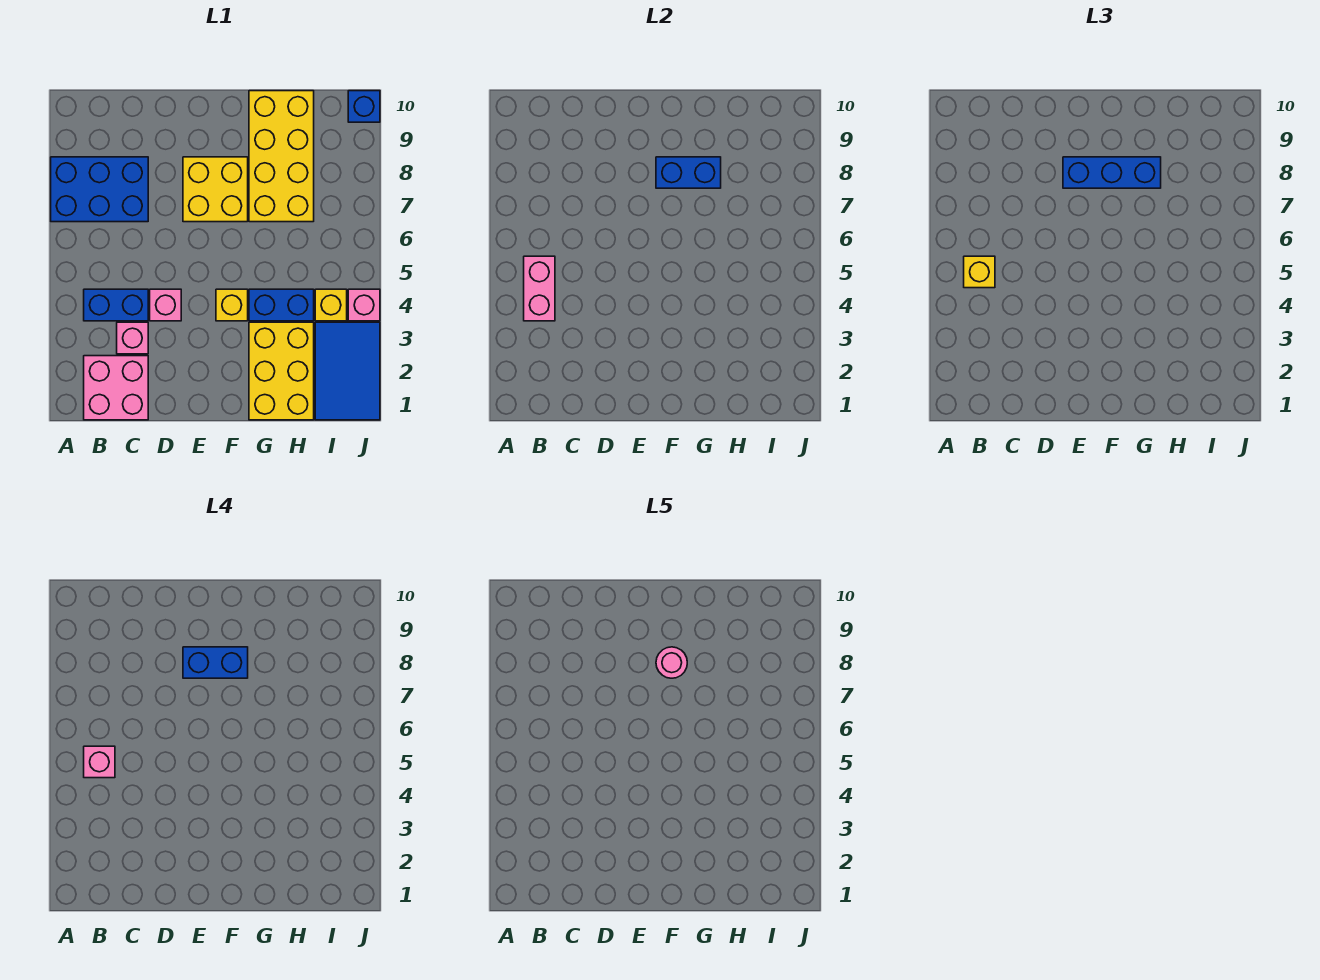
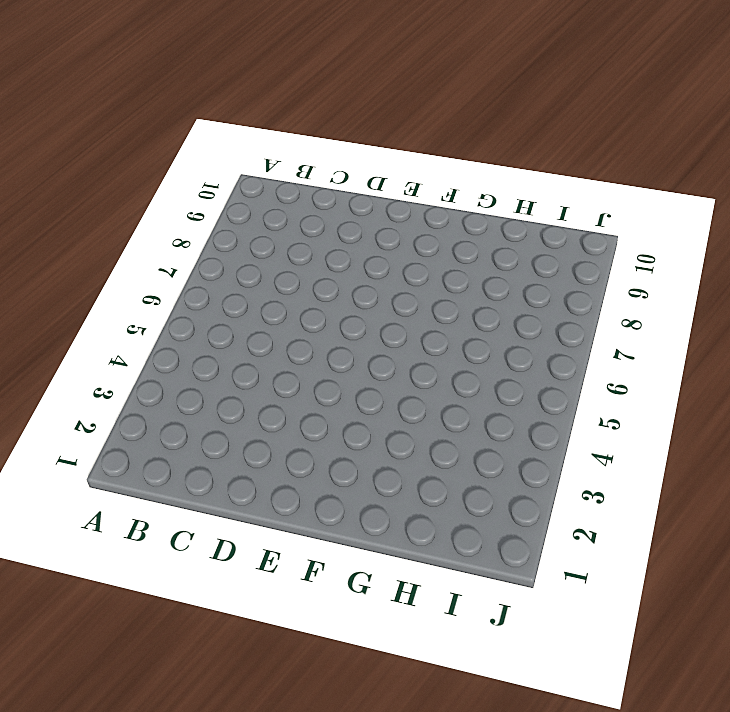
none -> blue 2x3 brick [51,157,148,222]
none -> pink 2x2 brick [84,356,148,420]
none -> blue 1x2 brick [84,289,148,321]

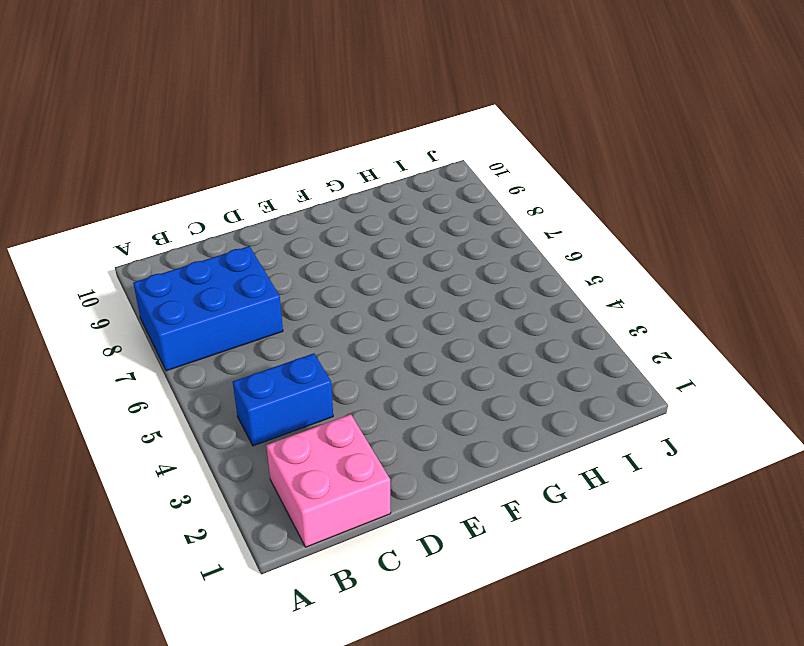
none -> pink 1x1 brick [117,322,148,354]
none -> pink 1x1 brick [150,289,181,321]
none -> yellow 2x2 brick [183,157,248,222]

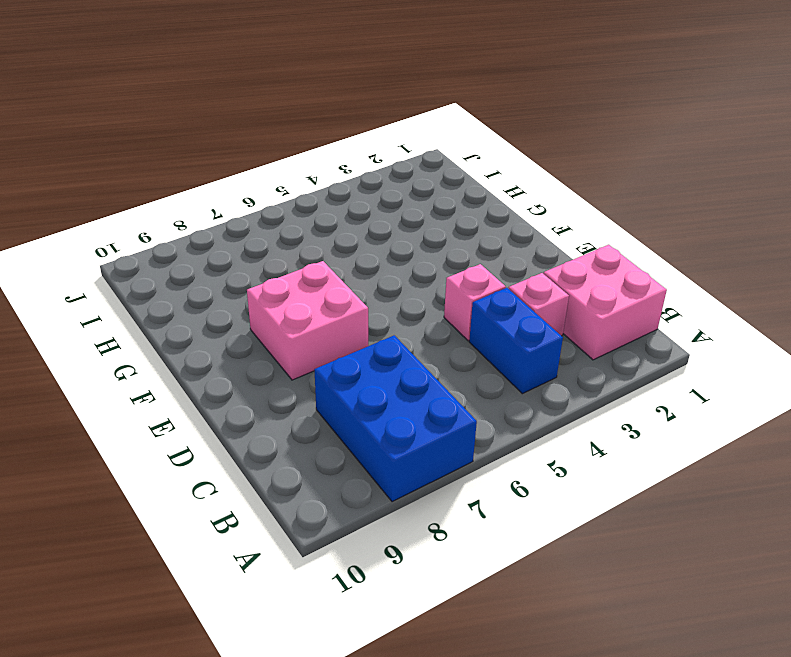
pink 2x2 brick [247,261,368,380] -> yellow 2x2 brick [183,157,248,222]
none -> yellow 1x1 brick [216,289,248,321]
none -> yellow 2x3 brick [249,322,314,420]
none -> blue 1x2 brick [249,289,314,321]

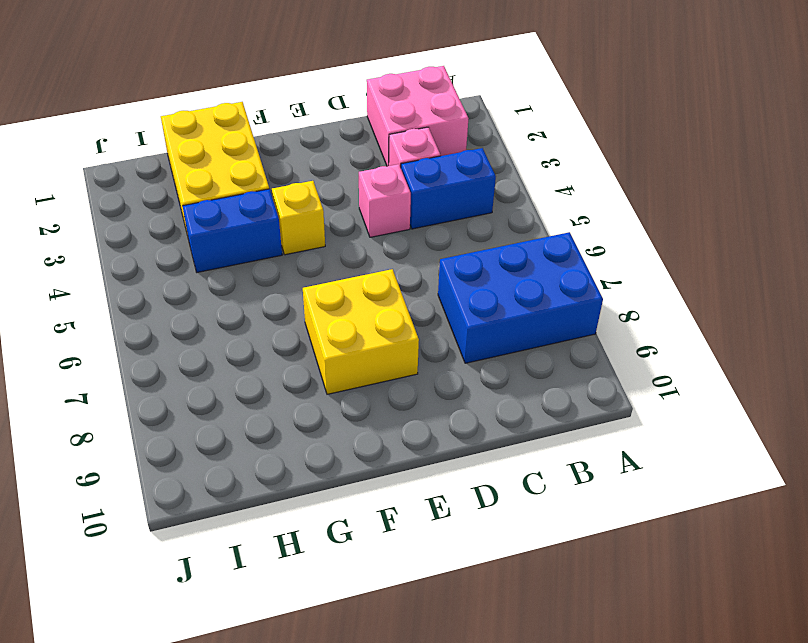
none -> yellow 2x4 brick [249,91,314,222]
none -> blue 2x3 tile [315,322,380,420]
none -> yellow 1x1 brick [315,289,347,321]

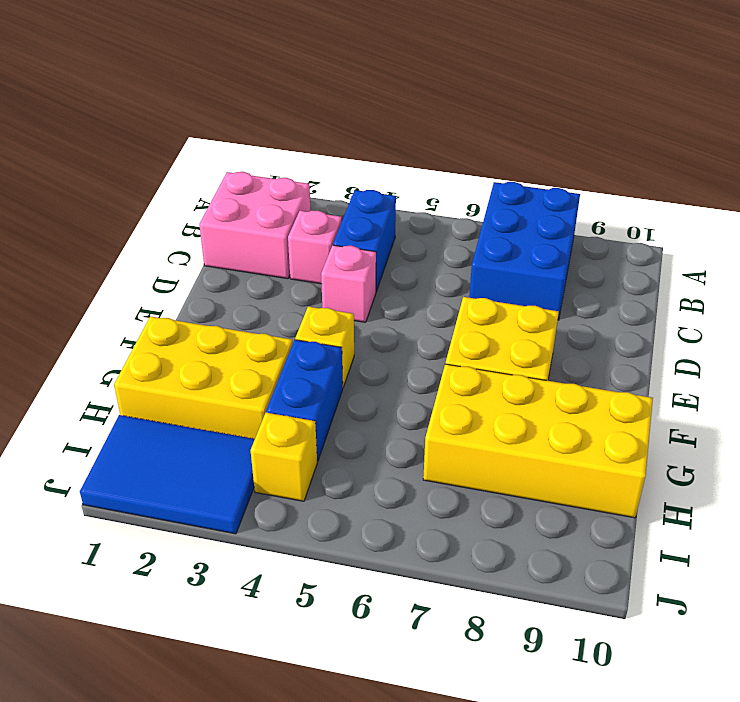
none -> pink 1x1 brick [348,289,380,321]
none -> blue 1x1 brick [348,91,380,122]
none -> pink 1x2 brick [524,256,555,321]

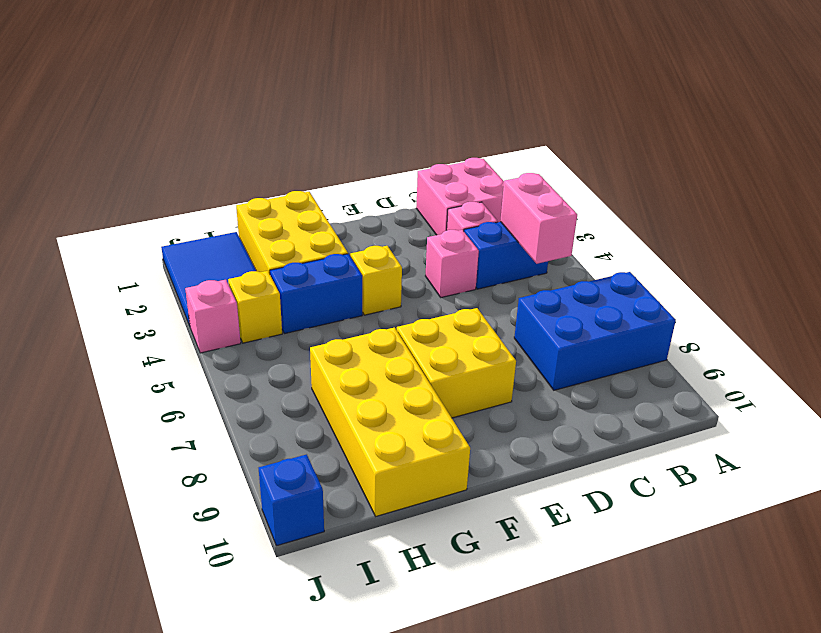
none -> blue 1x2 brick [656,157,721,188]
none -> yellow 1x1 brick [964,256,995,288]
none -> blue 1x3 brick [1063,157,1161,188]

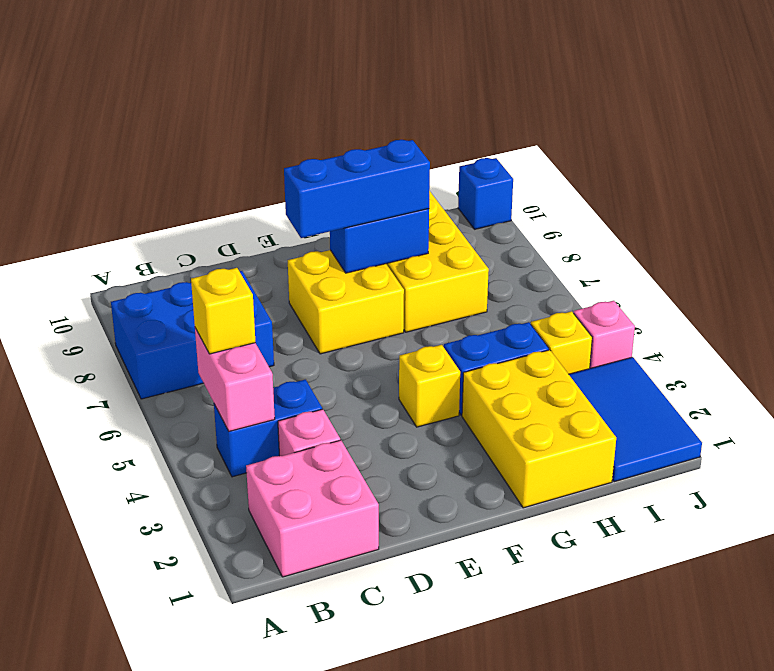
none -> pink 1x1 brick [150,289,181,321]
none -> pink 1x1 brick [84,746,115,778]
none -> blue 1x2 brick [183,647,248,678]

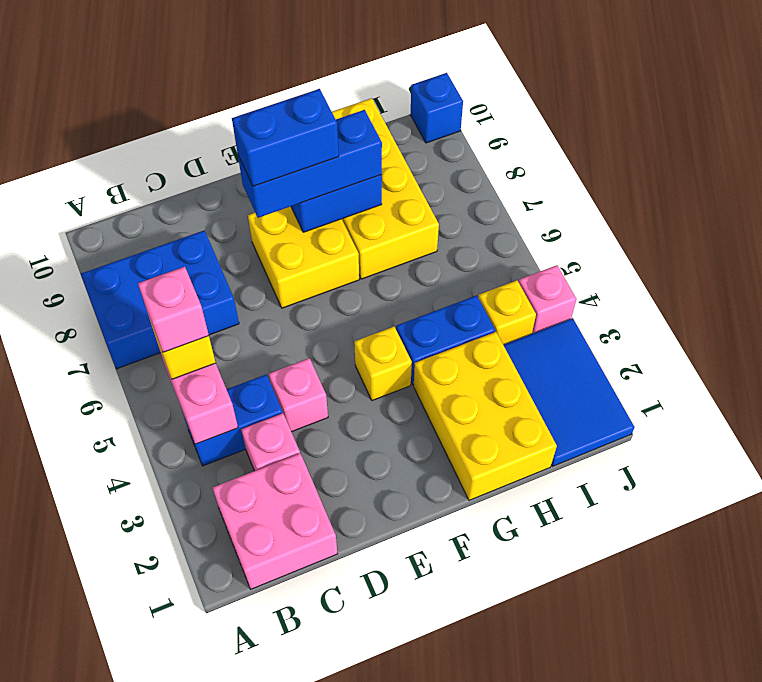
none -> pink 1x1 round brick [656,647,687,678]

